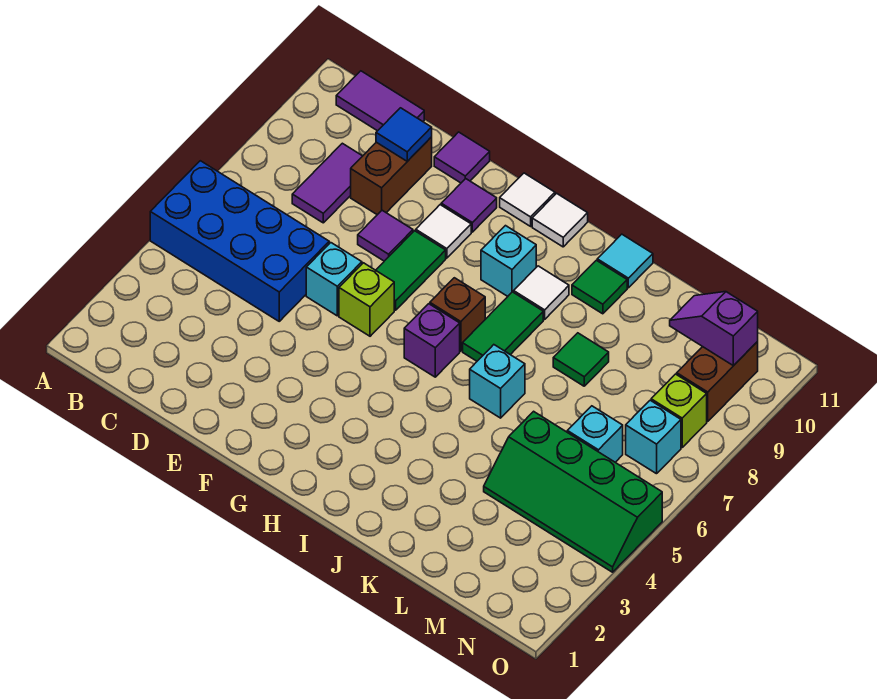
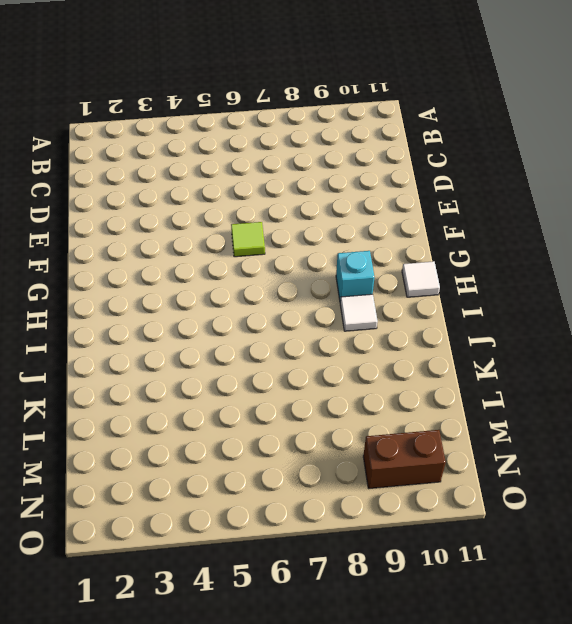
lime 1x1 tile [231,222,265,257] -> lime 1x1 brick [339,263,394,336]
none -> blue 2x4 brick [150,161,329,321]
none -> purple 1x2 tile [336,71,424,131]
none -> purple 1x2 tile [292,143,362,223]

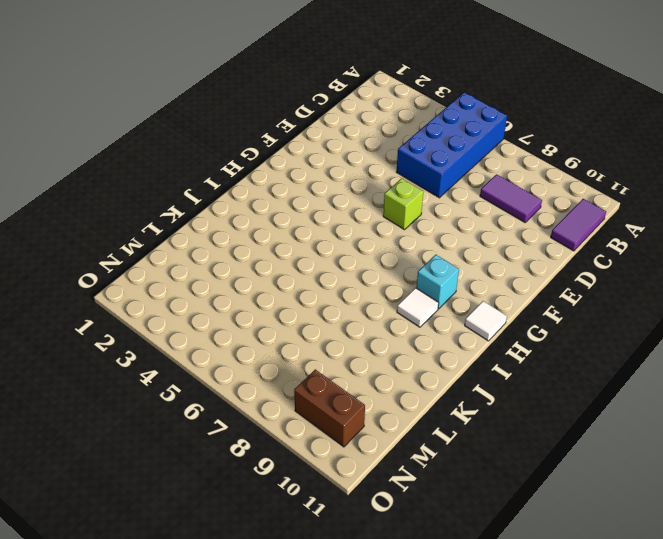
none -> brown 1x2 brick [351,137,432,215]
none -> cyan 1x1 brick [306,243,362,316]
none -> purple 1x1 tile [358,210,413,261]

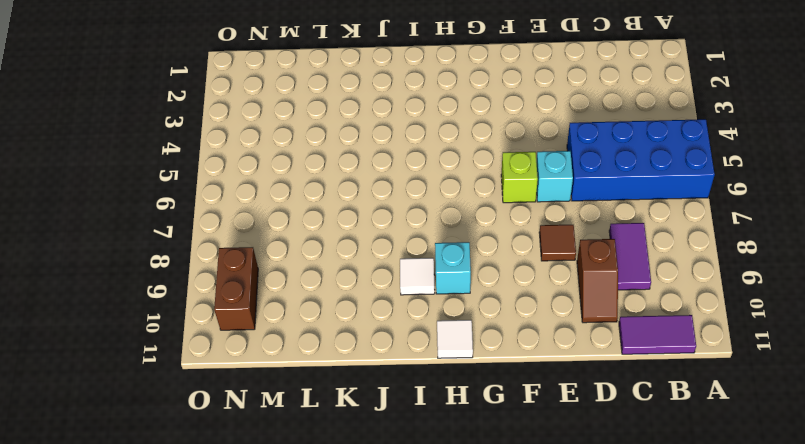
brown 1x2 slope [577,239,618,323] -> brown 1x2 brick [351,137,432,215]
brown 1x1 tile [539,225,576,261] -> purple 1x1 tile [358,210,413,261]
none -> purple 1x1 tile [434,132,490,183]
none -> green 1x2 tile [376,231,446,310]
none -> white 1x1 tile [416,205,471,258]

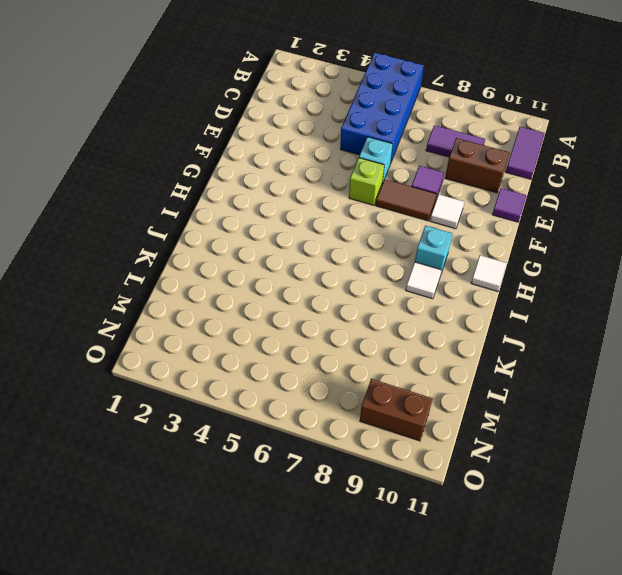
brown 1x2 tile [376,179,437,221] -> green 1x2 tile [376,231,446,310]
none -> purple 1x1 tile [441,179,497,232]
none -> white 1x1 tile [500,173,555,226]
none -> purple 1x1 brick [404,304,460,377]

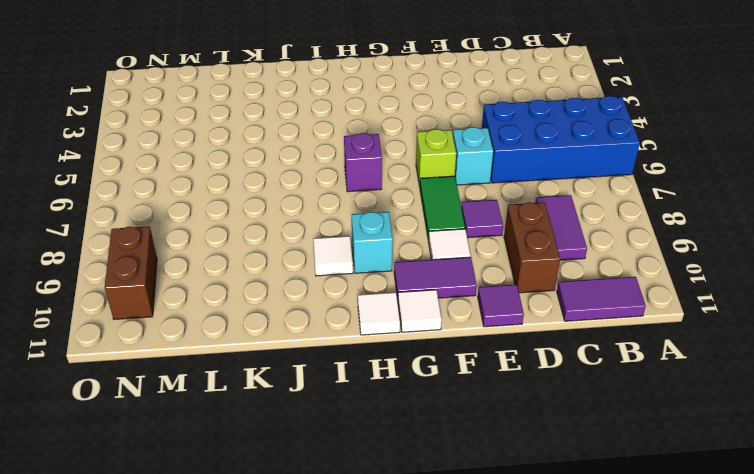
purple 1x2 tile [394,257,477,298] -> purple 1x1 tile [441,179,497,232]
none -> brown 1x1 brick [430,278,485,351]
none -> green 1x2 tile [463,292,543,361]
none -> cyan 1x1 brick [470,345,525,418]

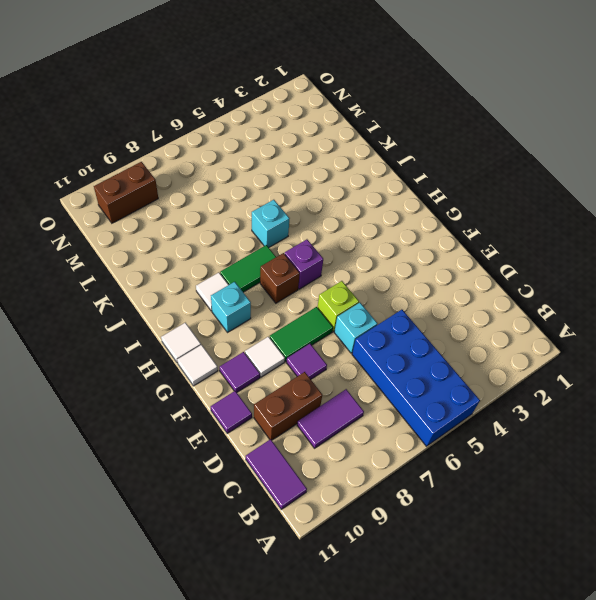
none -> green 1x1 tile [572,260,627,314]
none -> cyan 1x1 tile [597,234,653,288]
none -> green 1x1 tile [553,333,609,386]

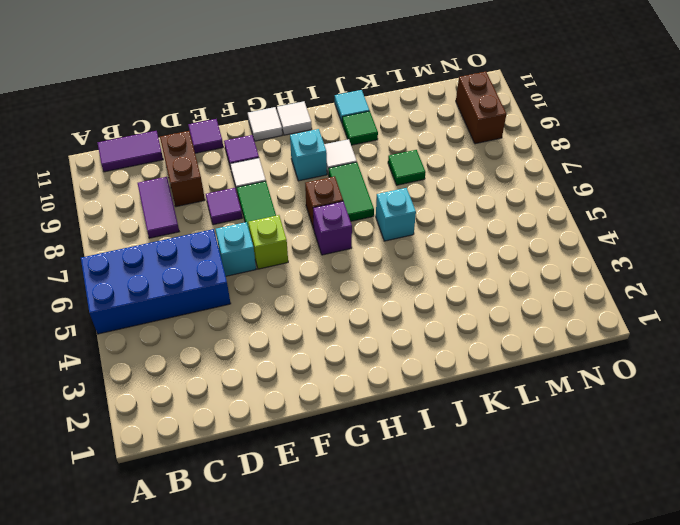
none -> green 2x4 slope [484,411,662,572]
none -> cyan 1x1 brick [567,406,623,462]
none -> cyan 1x1 brick [626,400,681,474]

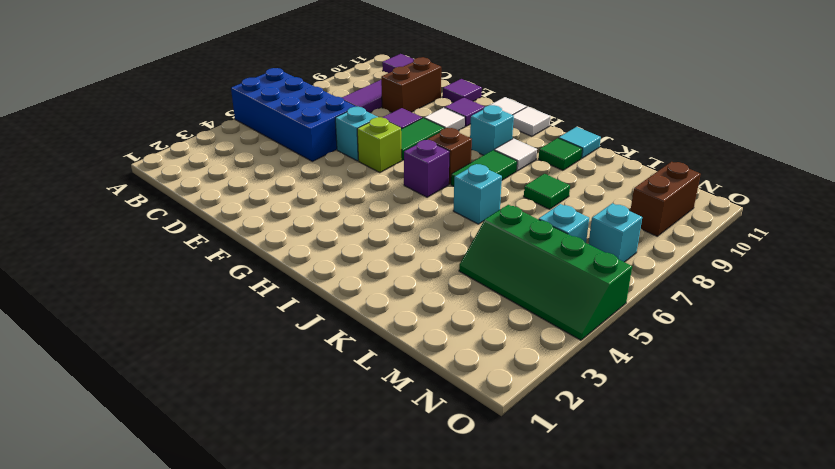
none -> lime 1x1 brick [651,374,707,447]
none -> blue 1x1 tile [376,108,432,161]
none -> purple 1x2 slope [670,292,758,366]

